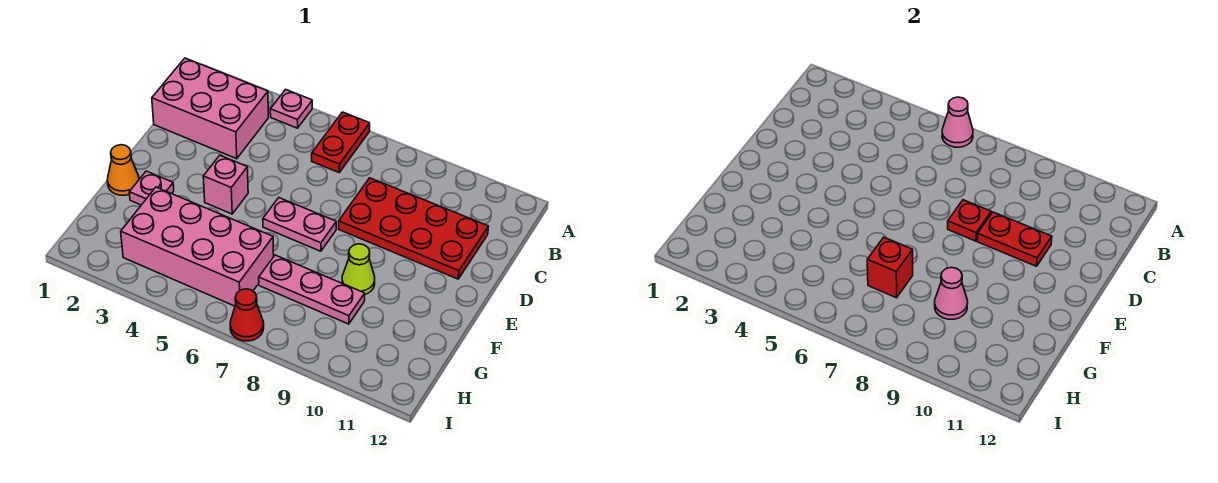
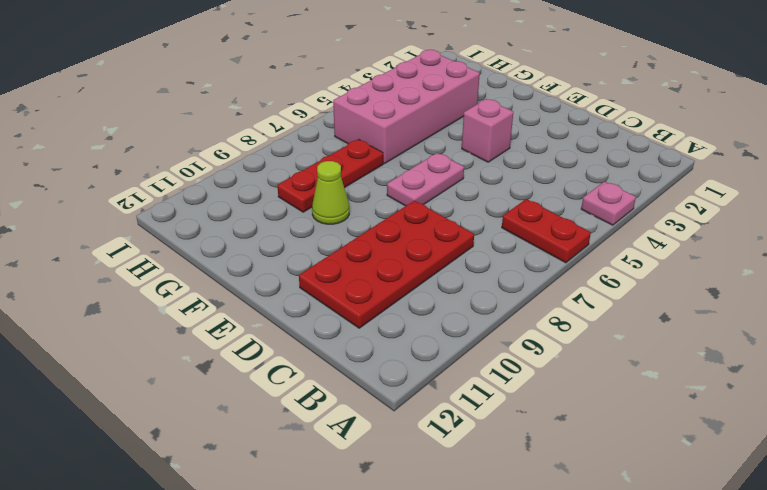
red 1x3 plate [277,139,383,212] -> pink 1x3 plate [259,255,365,324]
none -> pink 2x3 brick [152,58,268,159]
none -> orange 1x1 cone [107,145,139,195]
none -> pink 1x1 plate [129,171,174,205]

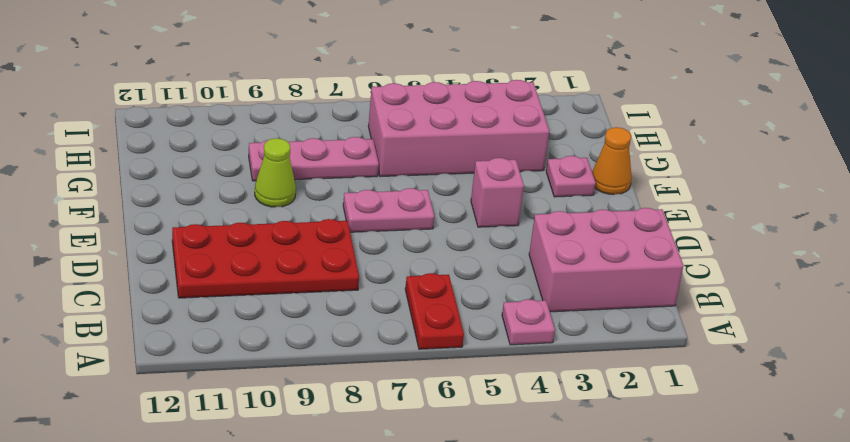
none -> red 1x1 cone [230,289,264,341]
none -> pink 1x1 cone [942,97,973,147]
none -> red 1x1 plate [948,200,991,241]

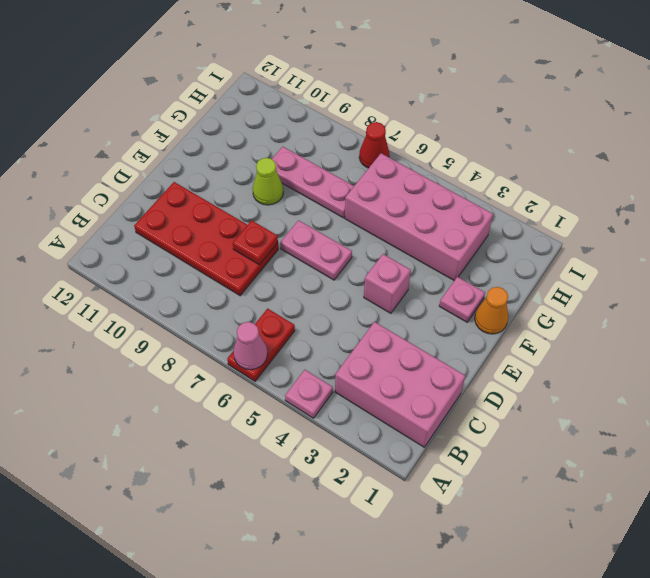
none -> red 1x2 plate [977,212,1052,266]
none -> red 1x1 brick [867,237,913,298]
none -> pink 1x1 cone [935,267,968,319]

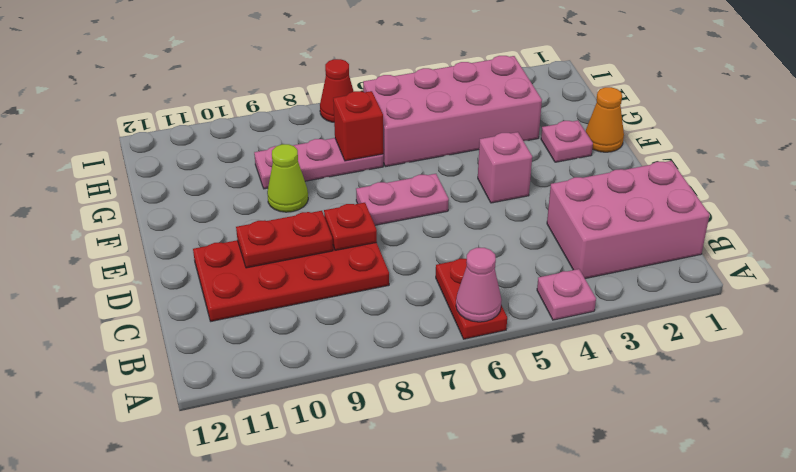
none -> pink 1x1 cone [935,267,968,319]

